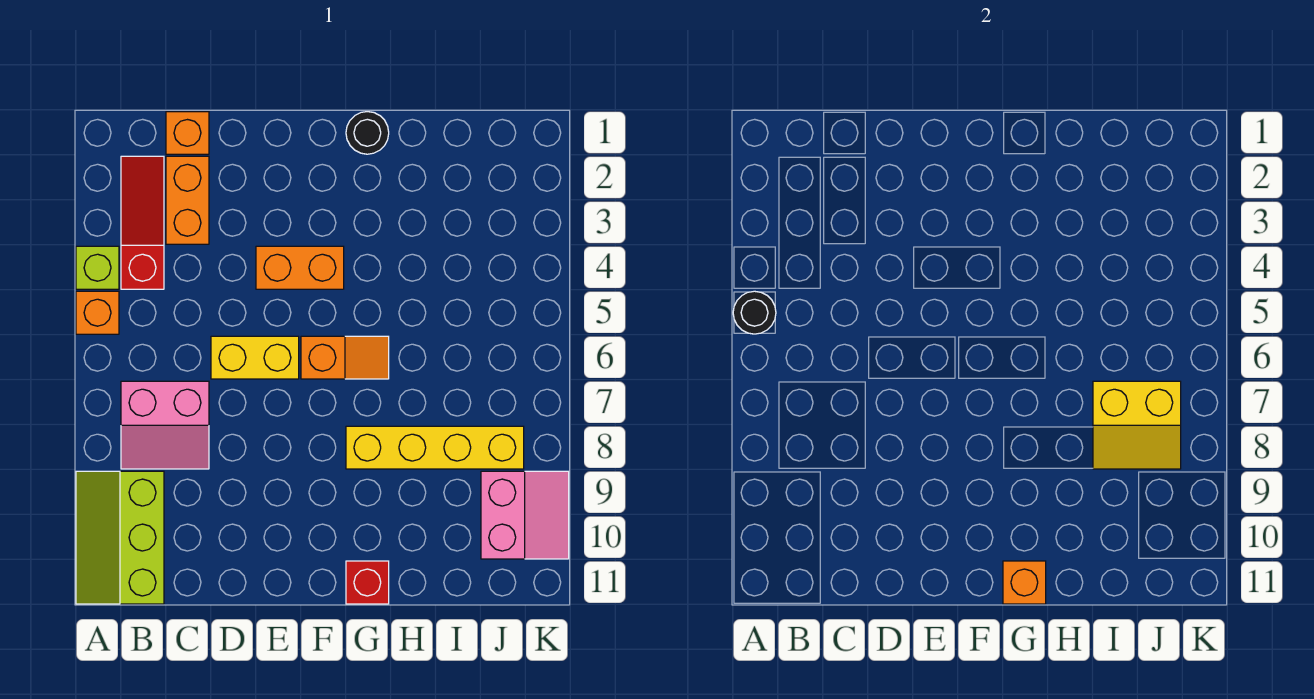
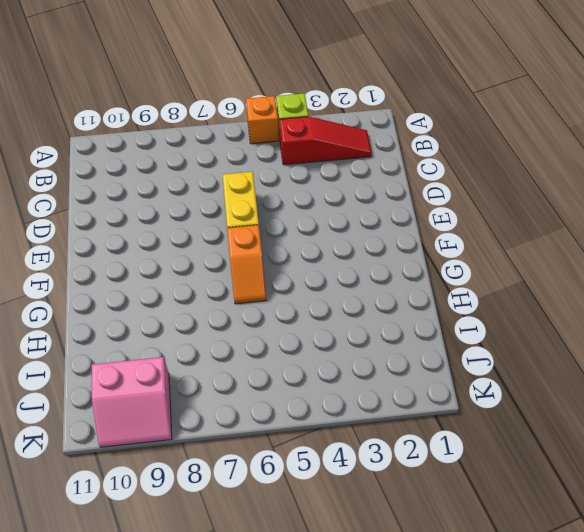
none -> lime 2x3 slope [76,471,164,604]
none -> pink 2x2 slope [121,381,209,469]
none -> orange 1x1 brick [166,112,209,154]

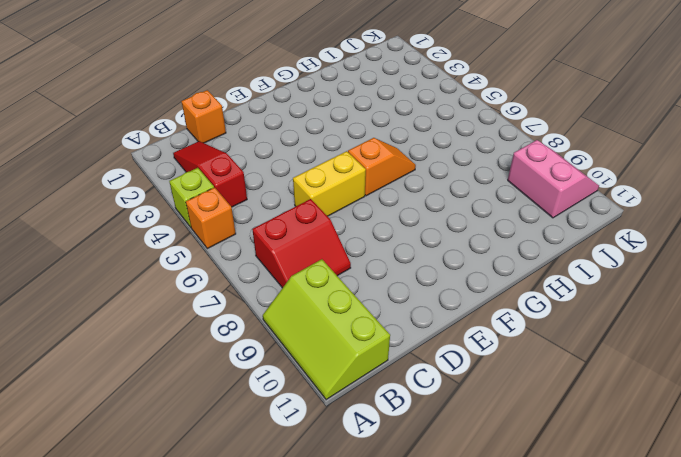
red 2x2 slope [252,199,351,288] -> pink 2x2 slope [121,381,209,469]
none -> orange 1x2 brick [166,156,209,244]
none -> orange 1x2 brick [256,246,344,289]
none -> black 1x1 round brick [346,112,389,154]

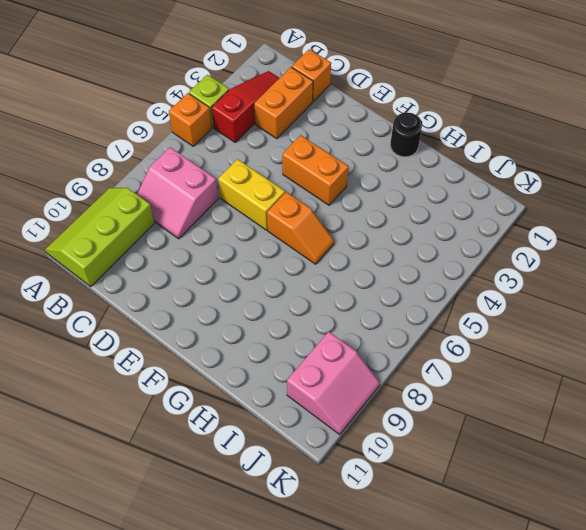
none -> yellow 1x4 brick [346,426,524,469]
none -> red 1x1 brick [346,561,389,604]
none -> black 1x1 round brick [733,291,776,334]

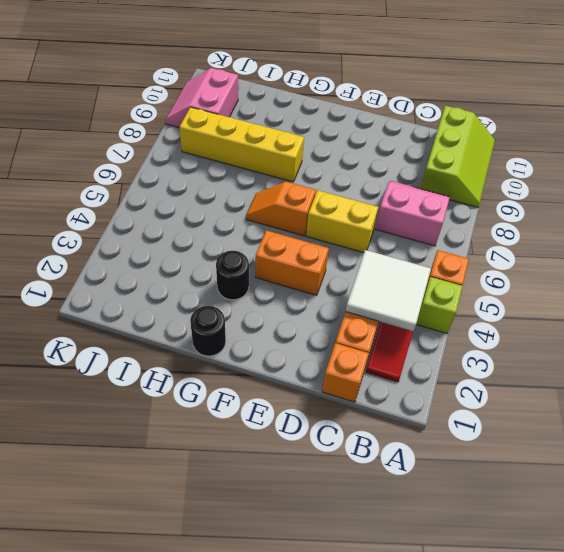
white 2x2 tile [346,250,431,331] -> none
black 1x1 round brick [216,251,249,300] -> black 1x1 round brick moved to [733,291,776,334]
none -> red 1x1 brick [346,561,389,604]
none -> orange 1x1 brick [1003,561,1046,604]
none -> yellow 2x2 slope [1093,381,1181,469]

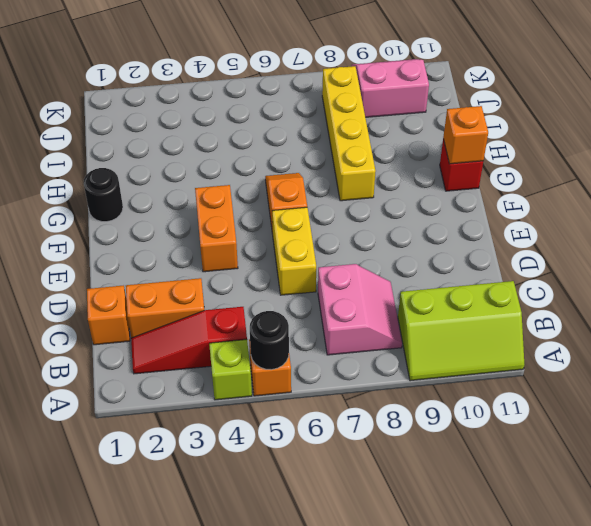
none -> yellow 2x2 slope [1093,381,1181,469]

